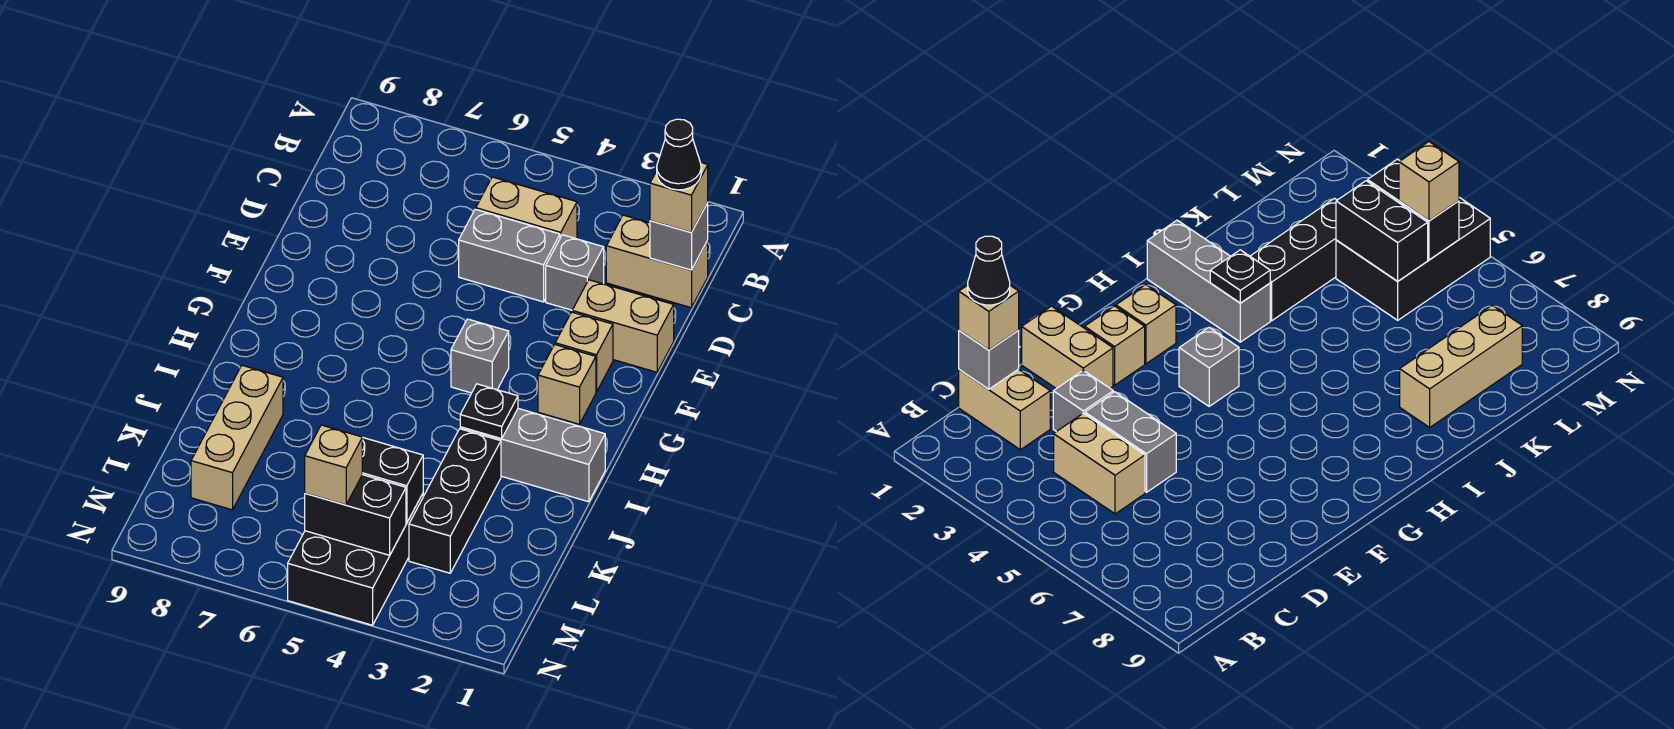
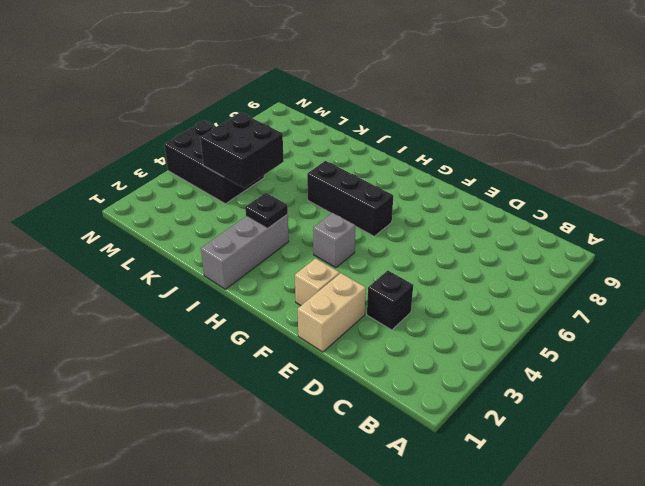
black 1x1 brick [367,270,413,330] -> grey 1x1 brick [546,235,604,310]
black 1x3 brick [307,161,393,236] -> black 1x3 brick moved to [409,429,501,573]
black 2x2 brick [200,113,284,188] -> black 1x2 brick [362,437,423,523]
none -> tan 1x2 brick [606,215,708,308]
none -> tan 1x2 brick [476,177,577,239]
none -> grey 1x2 brick [459,209,560,302]

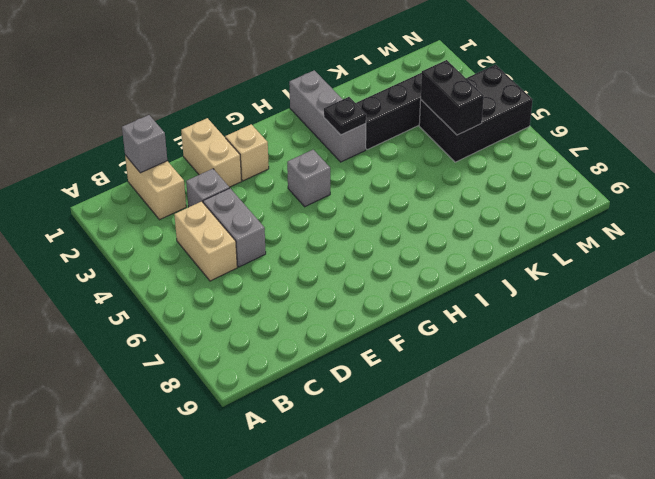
none -> tan 1x1 brick [538,344,596,424]
none -> tan 1x3 brick [191,365,283,510]
none -> black 1x2 brick [305,475,406,555]

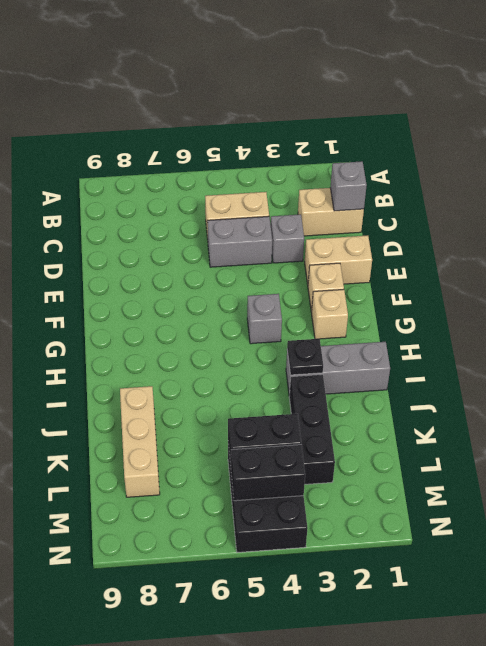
none -> tan 1x1 brick [650,162,708,233]
none -> tan 1x1 brick [305,425,362,505]
none -> black 1x1 cone [657,119,701,190]

